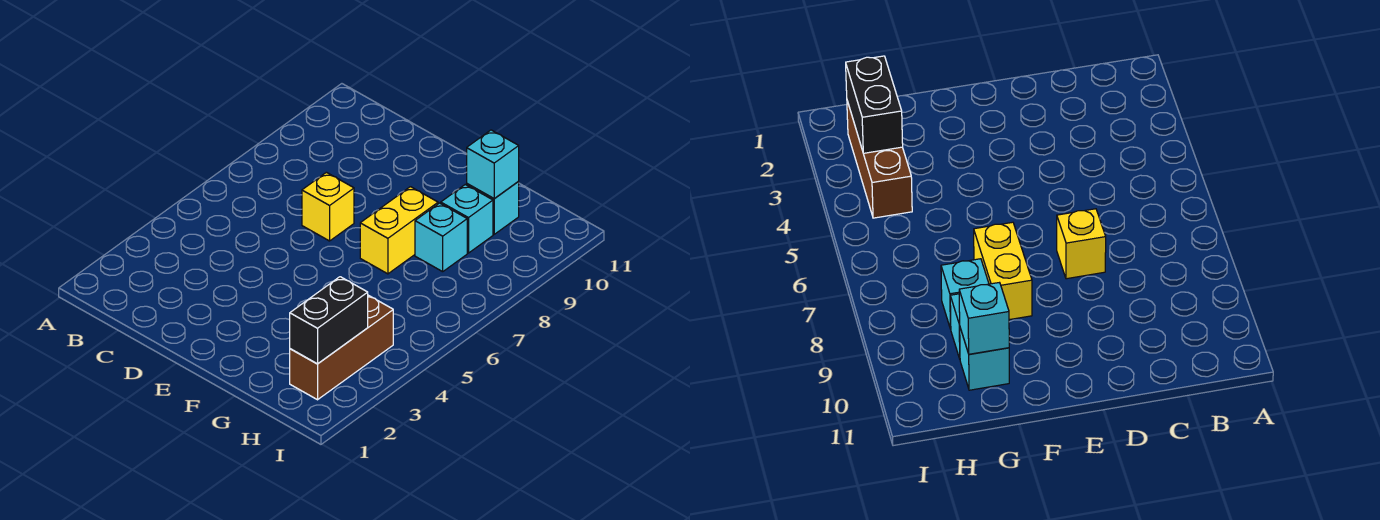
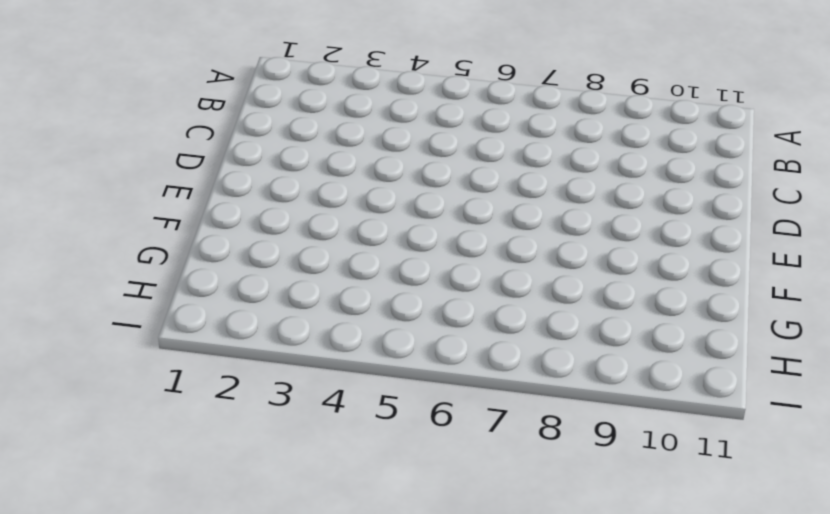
none -> yellow 1x1 brick [302,172,354,241]
none -> yellow 1x2 brick [360,187,438,274]

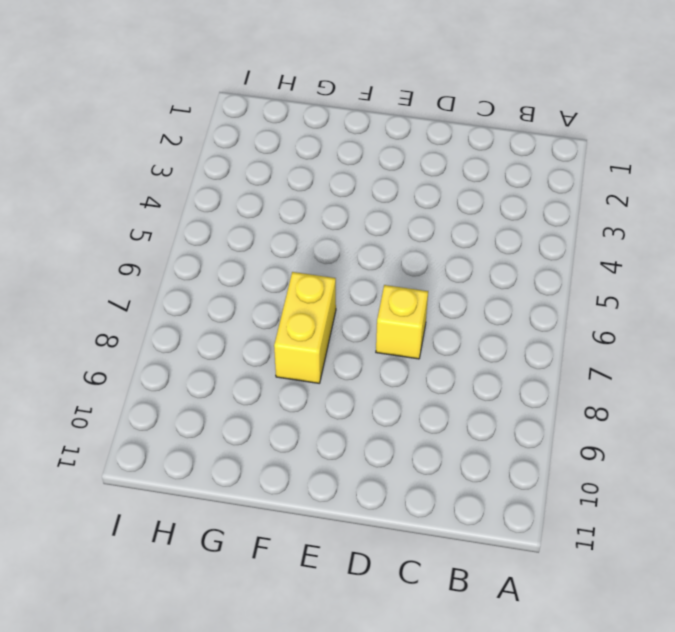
none -> cyan 1x1 brick [415,203,467,272]
none -> cyan 1x1 brick [441,184,493,253]

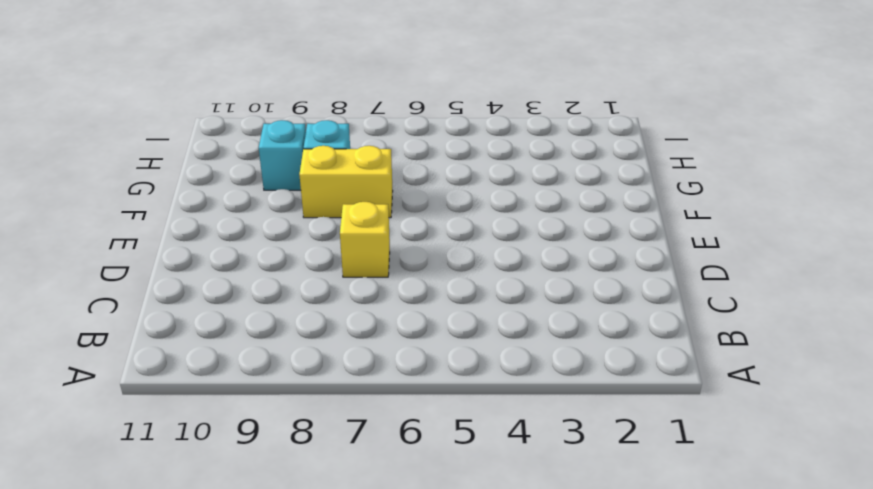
none -> cyan 1x1 brick [467,182,519,234]
none -> brown 1x3 brick [290,295,393,400]

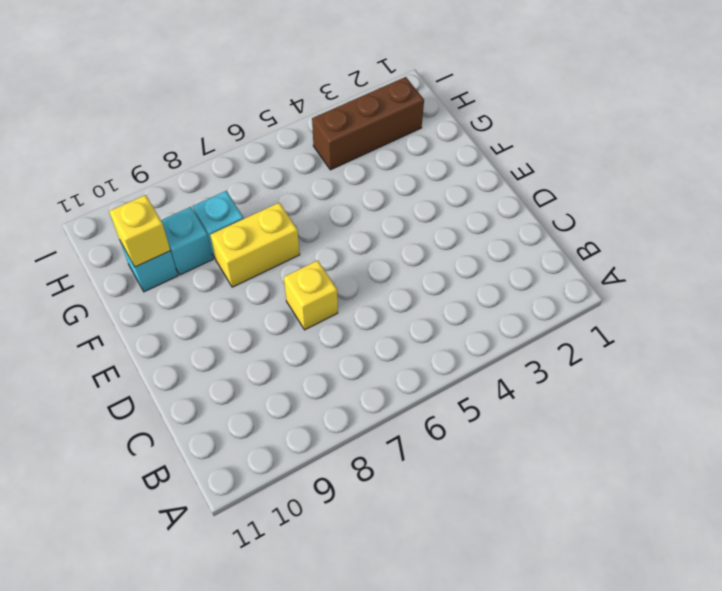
yellow 1x1 brick [109,195,171,267] -> cyan 1x1 brick [467,130,519,199]
none -> black 1x2 brick [290,277,368,364]

